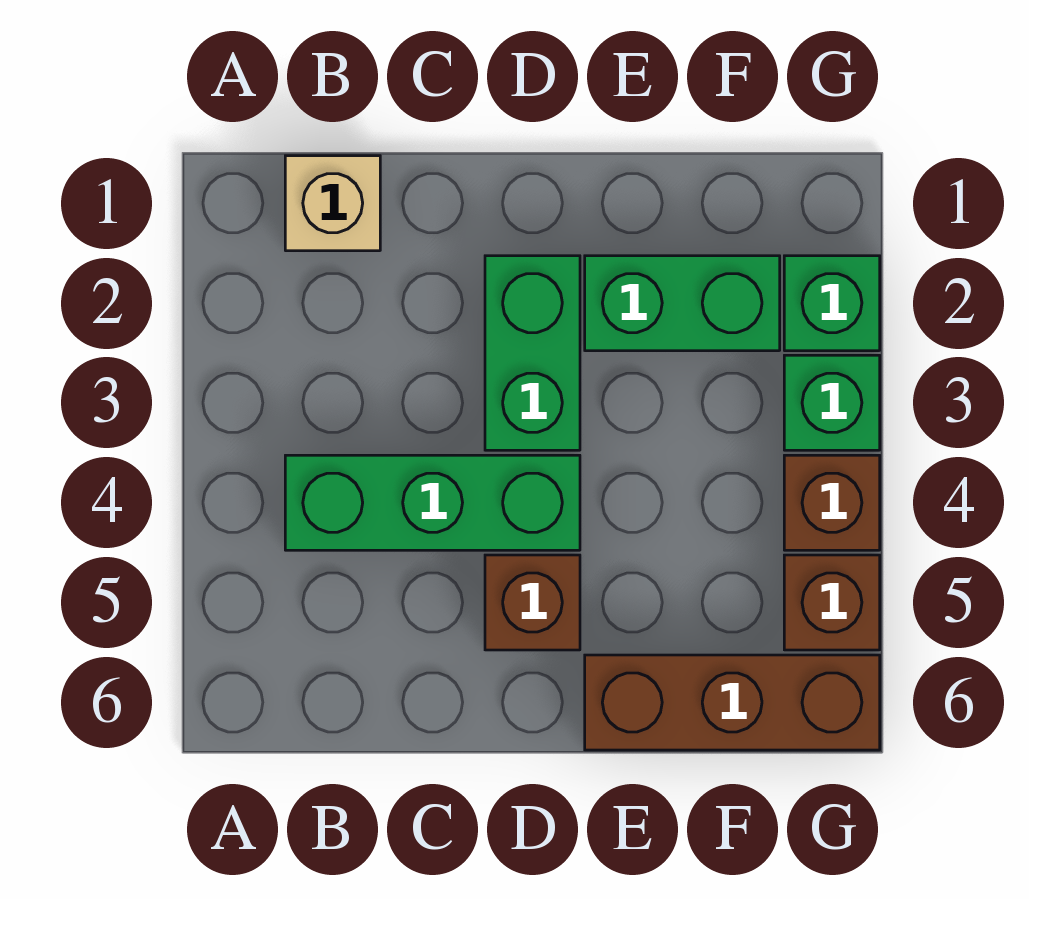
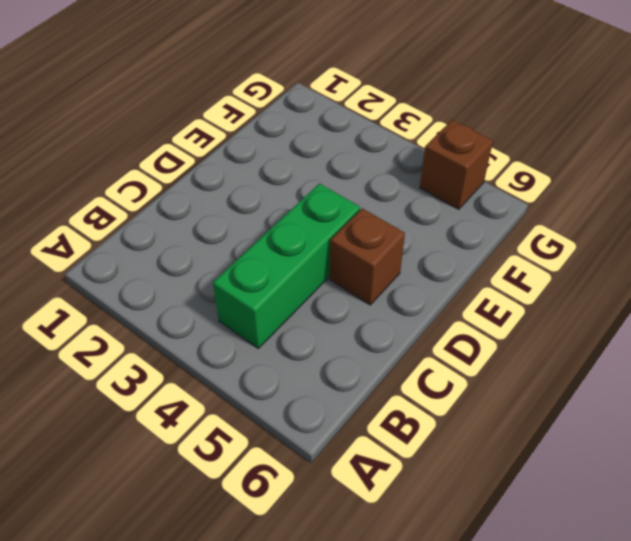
none -> tan 1x1 brick [285,156,380,251]
none -> green 1x2 brick [485,256,580,450]

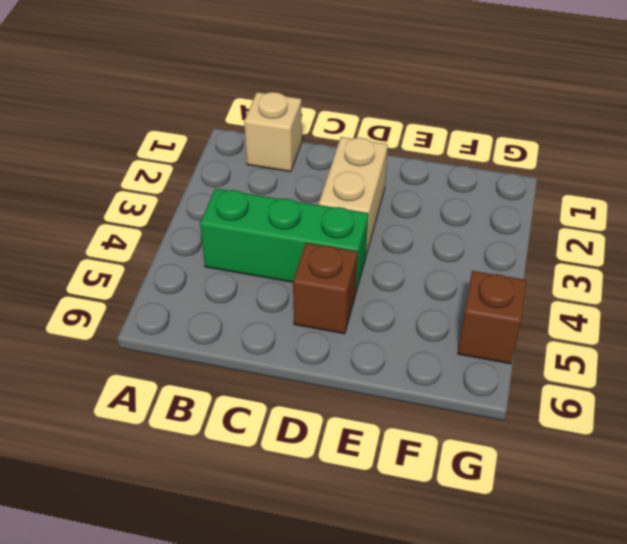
tan 1x2 brick [319,137,388,255] -> green 1x2 brick [485,256,580,450]
none -> green 1x2 brick [585,256,780,351]
none -> brown 1x3 brick [585,655,880,750]

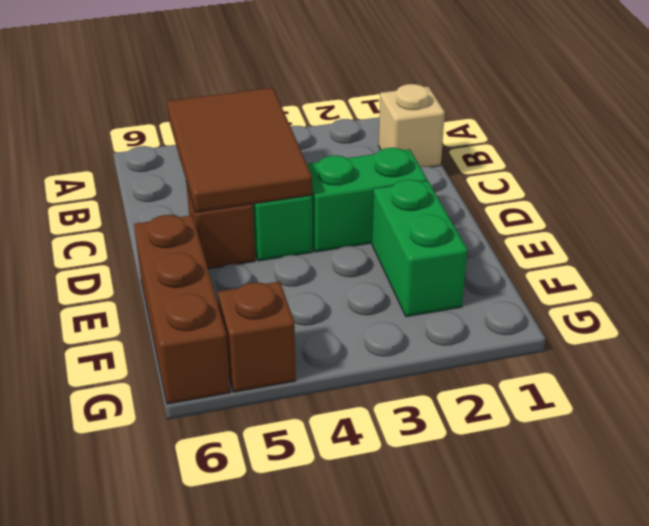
brown 2x3 tile [167,88,312,212] -> none
none -> green 1x1 brick [784,256,880,351]
none -> green 1x1 brick [784,355,880,450]

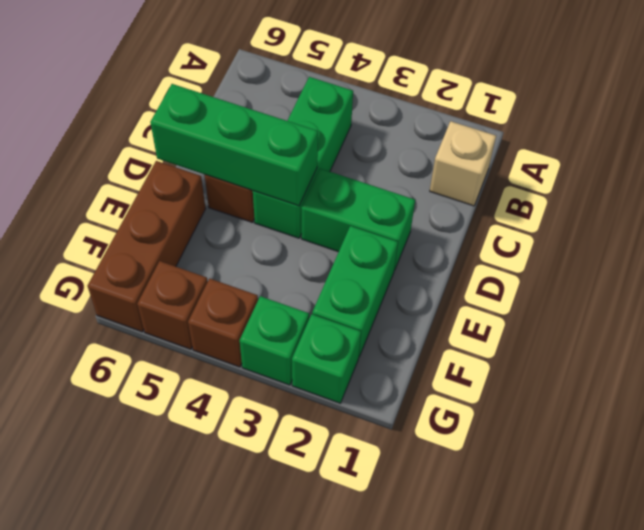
green 1x3 brick [150,84,318,206] -> none

